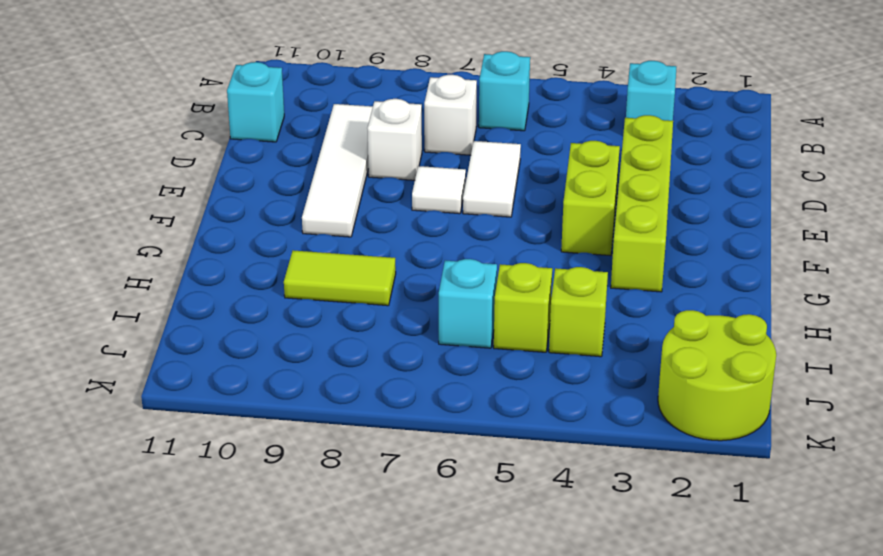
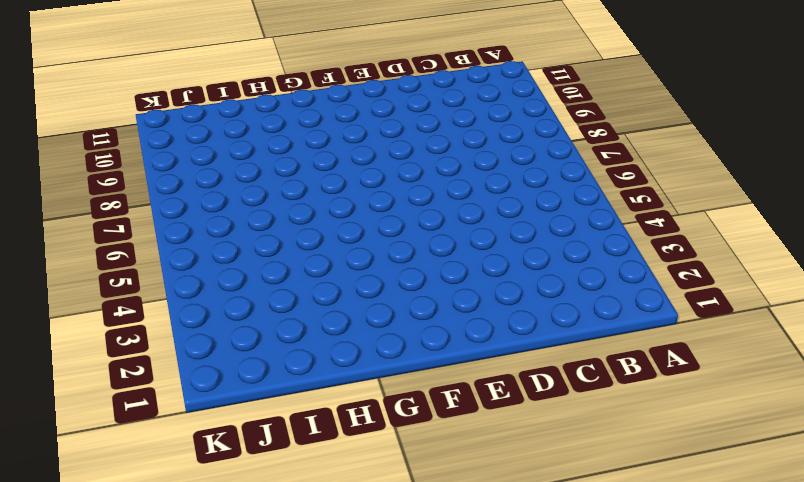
none -> cyan 1x1 brick [626,61,677,121]
none -> cyan 1x1 brick [479,51,530,131]
none -> white 1x1 brick [424,75,477,155]

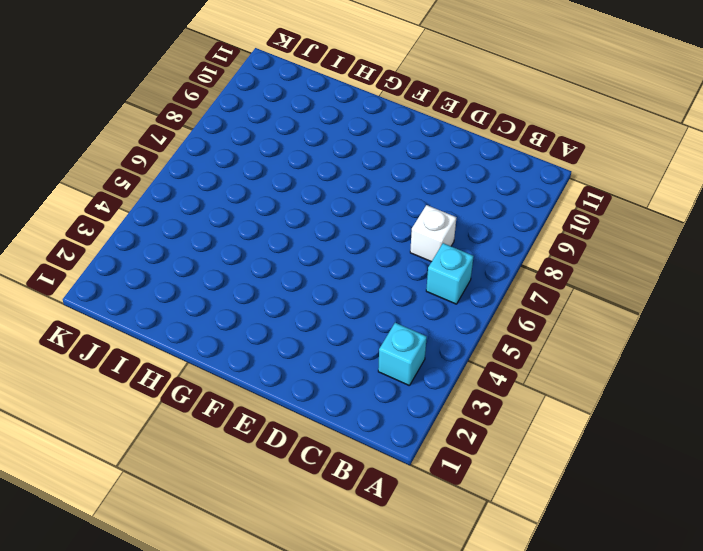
none -> white 1x4 tile [302,104,373,237]
none -> cyan 1x1 brick [227,62,284,142]
none -> lime 1x4 brick [611,115,673,292]

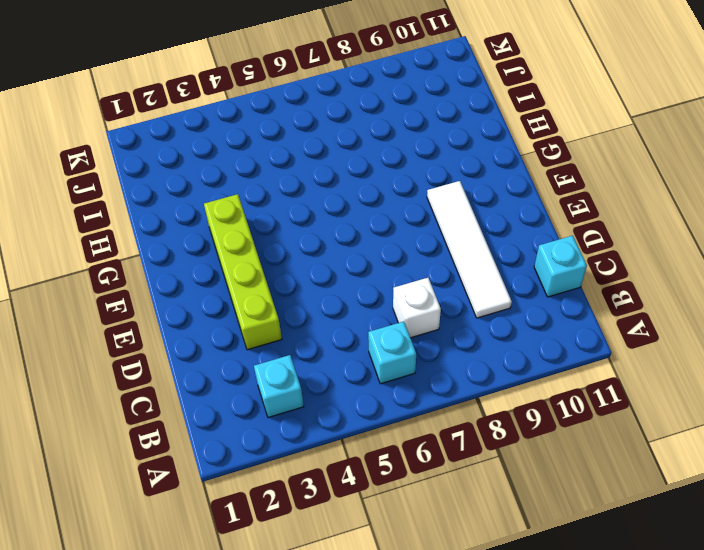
none -> white 1x2 tile [463,141,521,217]
none -> white 1x1 brick [367,99,422,180]
none -> lime 1x2 brick [561,141,620,256]

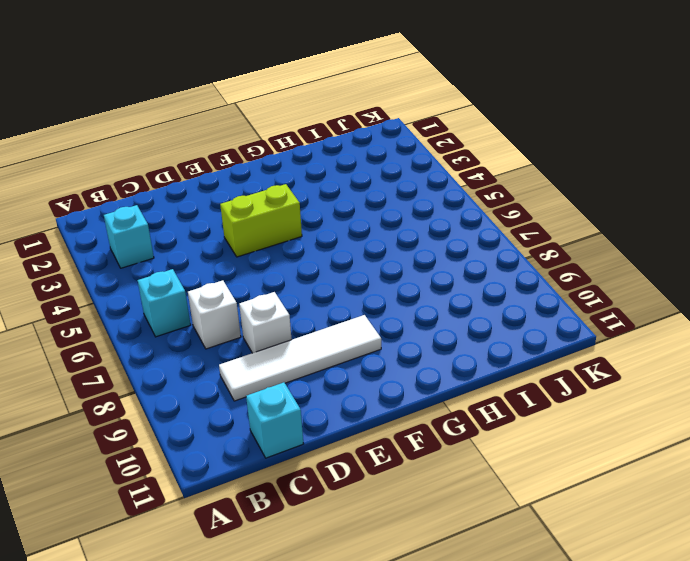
none -> lime 1x4 brick [611,115,673,292]
none -> white 1x2 tile [463,141,521,217]
none -> white 1x1 tile [412,166,466,214]

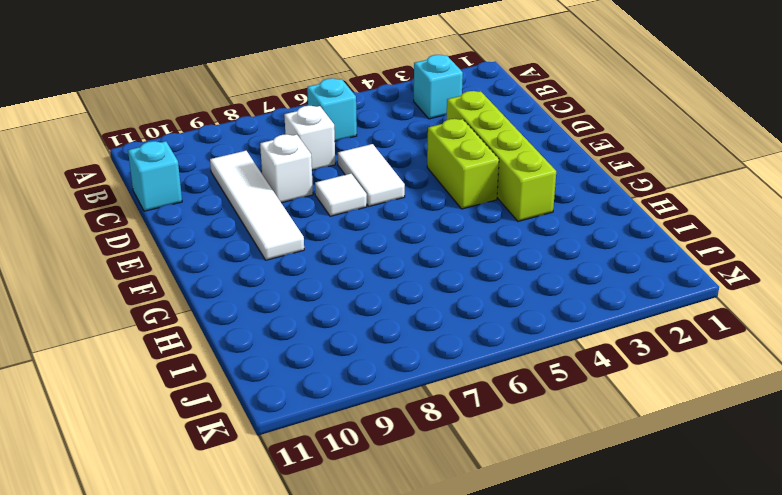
none -> lime 1x2 tile [284,250,396,306]
none -> lime 1x1 brick [549,267,608,357]
none -> lime 1x1 brick [494,263,552,352]

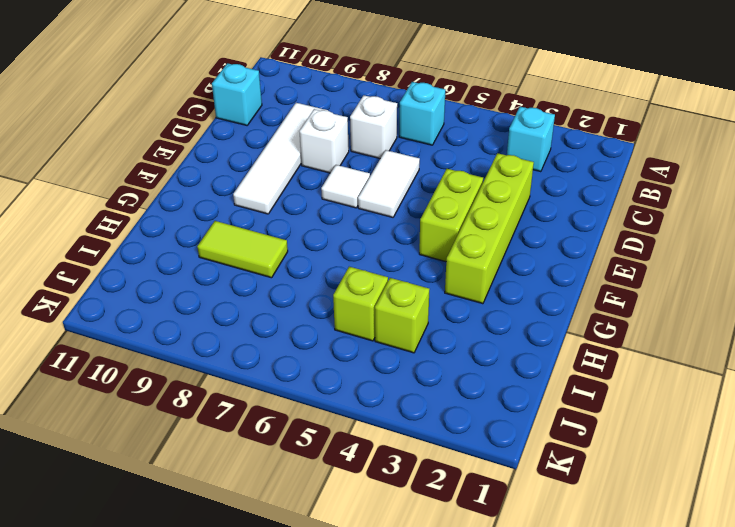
none -> cyan 1x1 brick [439,259,497,348]
none -> lime 2x2 round brick [658,310,776,441]

